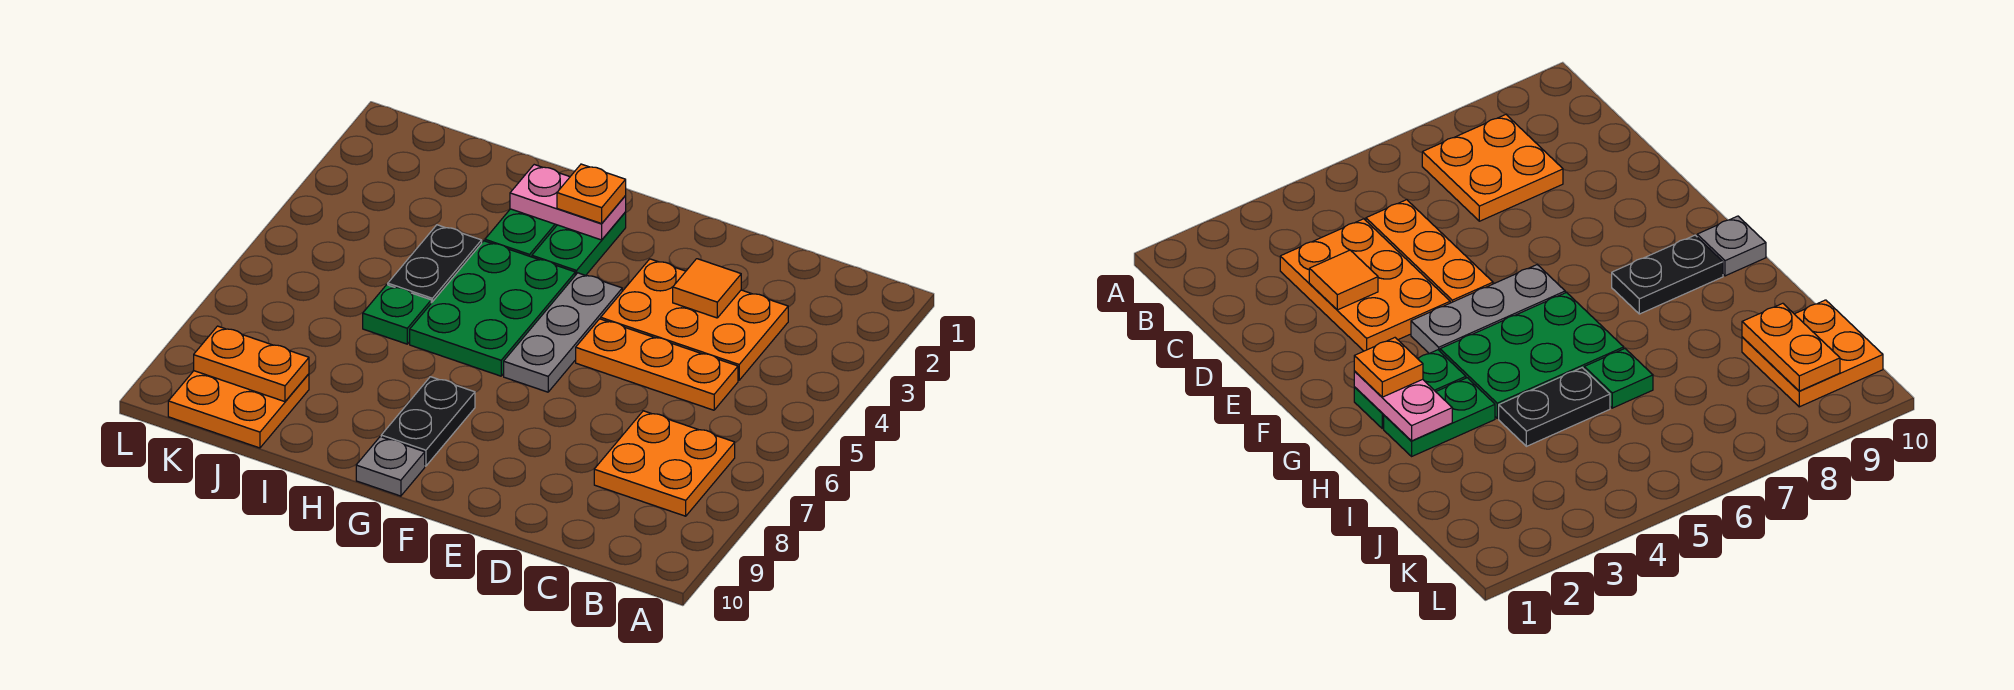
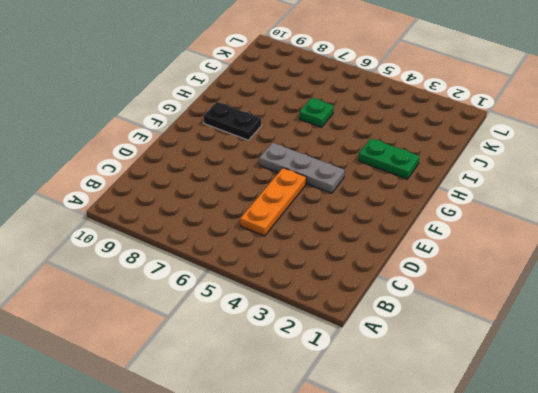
none -> orange 2x2 plate [594,411,735,516]
none -> orange 2x3 plate [601,259,788,380]
none -> green 1x2 plate [532,212,626,275]

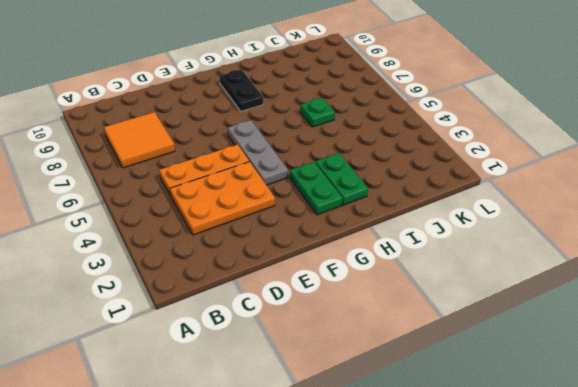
orange 2x2 tile [104,112,175,168] -> orange 2x2 plate [594,411,735,516]
none -> green 2x3 plate [410,241,575,376]
none -> grey 1x1 plate [356,437,425,496]
none -> black 1x2 plate [388,225,482,303]

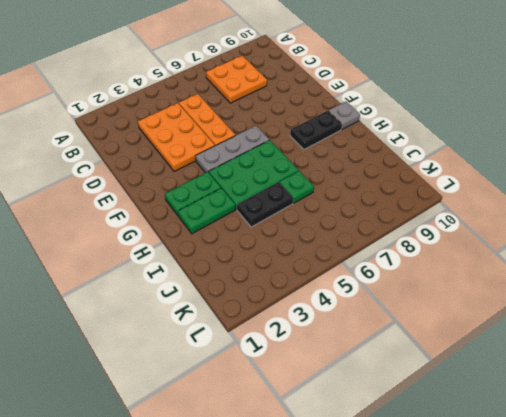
none -> orange 2x2 plate [168,371,309,448]
none -> orange 1x1 tile [673,259,741,318]
none -> pink 1x2 plate [510,165,626,240]

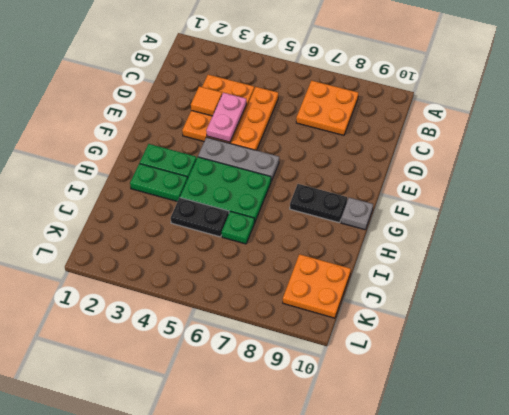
pink 1x2 plate [206,93,246,142] -> pink 1x2 plate moved to [510,165,626,240]
none -> orange 1x2 plate [194,326,309,402]
none -> orange 1x1 plate [557,164,626,224]

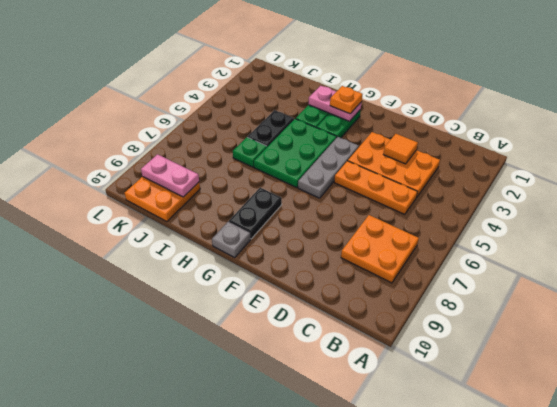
pink 1x2 plate [141,154,199,197] -> orange 1x2 plate [194,326,309,402]

